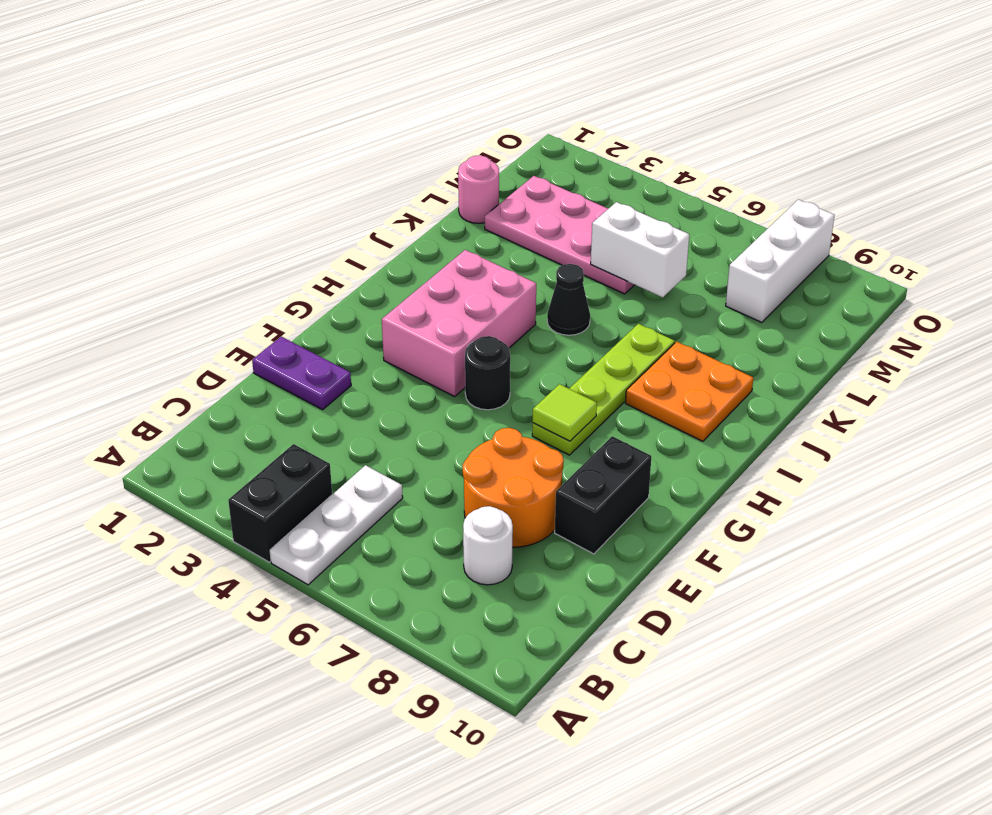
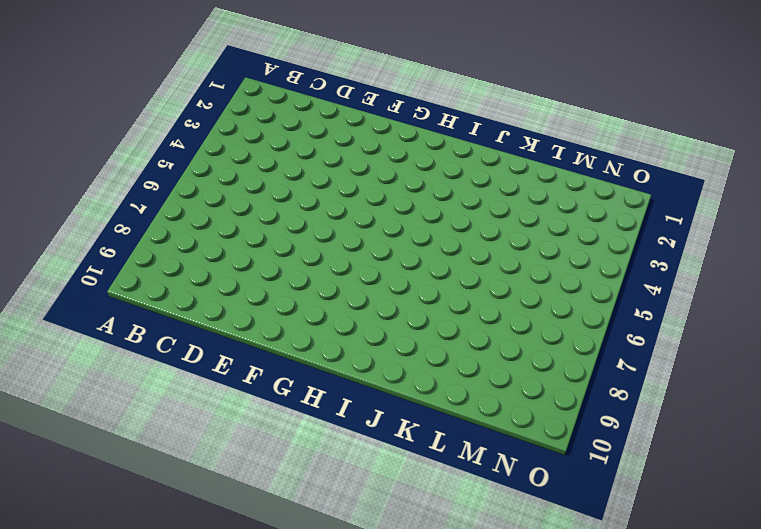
none -> black 1x2 brick [228,444,332,562]
none -> white 1x3 plate [270,465,403,585]
none -> white 1x1 round brick [463,506,513,585]

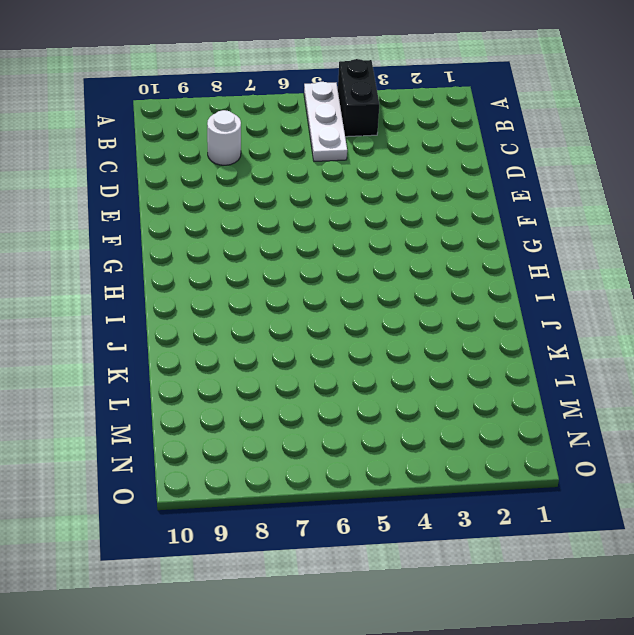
none -> orange 2x2 round brick [463,428,564,547]
none -> purple 1x2 plate [252,337,351,410]
none -> black 1x2 brick [555,436,652,554]

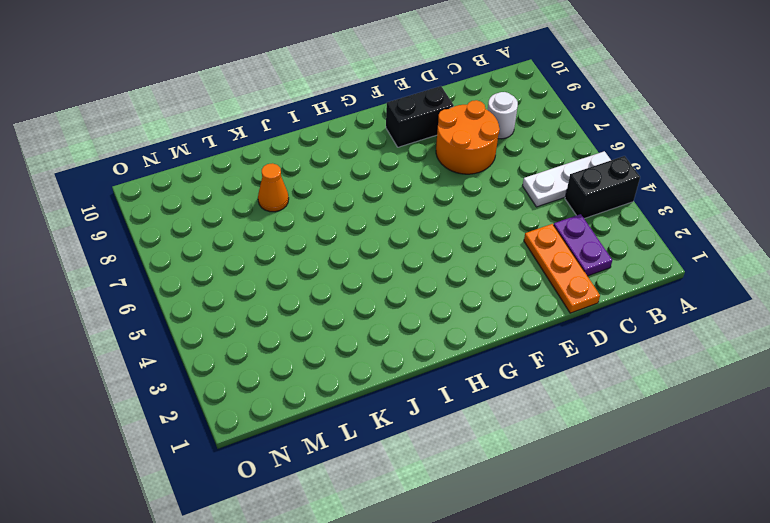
purple 1x2 plate [554,214,612,276] -> purple 1x2 plate moved to [252,337,351,410]
orange 1x3 plate [524,224,600,313] -> none
orange 1x1 cone [258,163,289,212] -> none
none -> pink 2x3 brick [382,250,536,396]
none -> black 1x1 round brick [465,336,510,410]
none -> lime 1x4 plate [532,324,675,455]

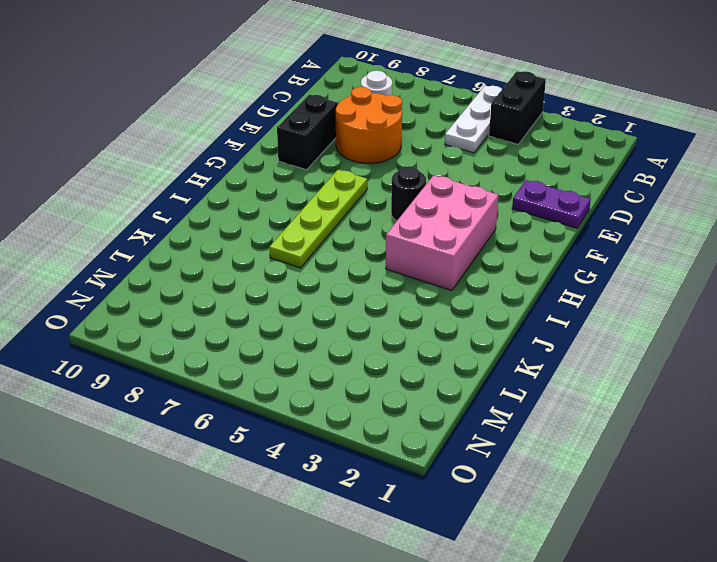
none -> orange 2x2 plate [626,342,753,441]
none -> black 1x1 cone [547,264,590,335]
none -> pink 1x1 round brick [458,155,499,223]

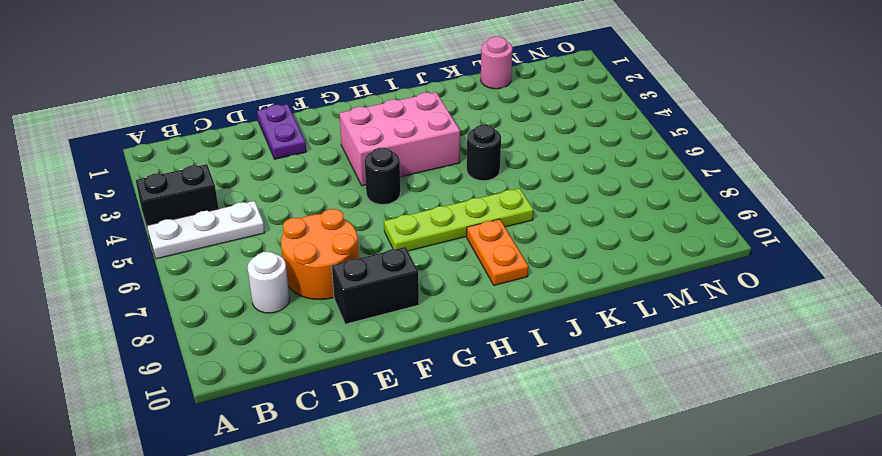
orange 1x2 plate [467,219,528,285] -> orange 2x2 plate [626,342,753,441]
black 1x1 round brick [467,125,501,181] -> black 1x1 cone [547,264,590,335]
none -> pink 2x4 plate [485,176,634,294]
none -> white 1x3 brick [726,199,834,322]
none -> lime 1x1 tile [533,384,597,441]

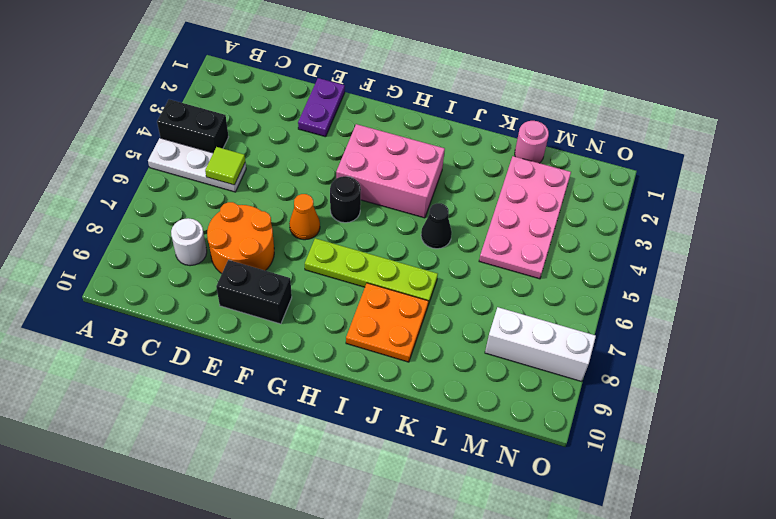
lime 1x1 tile [205,147,245,185] -> lime 1x1 tile moved to [533,384,597,441]
orange 1x1 cone [289,194,320,240] -> none
none -> white 1x2 brick [591,202,689,297]

